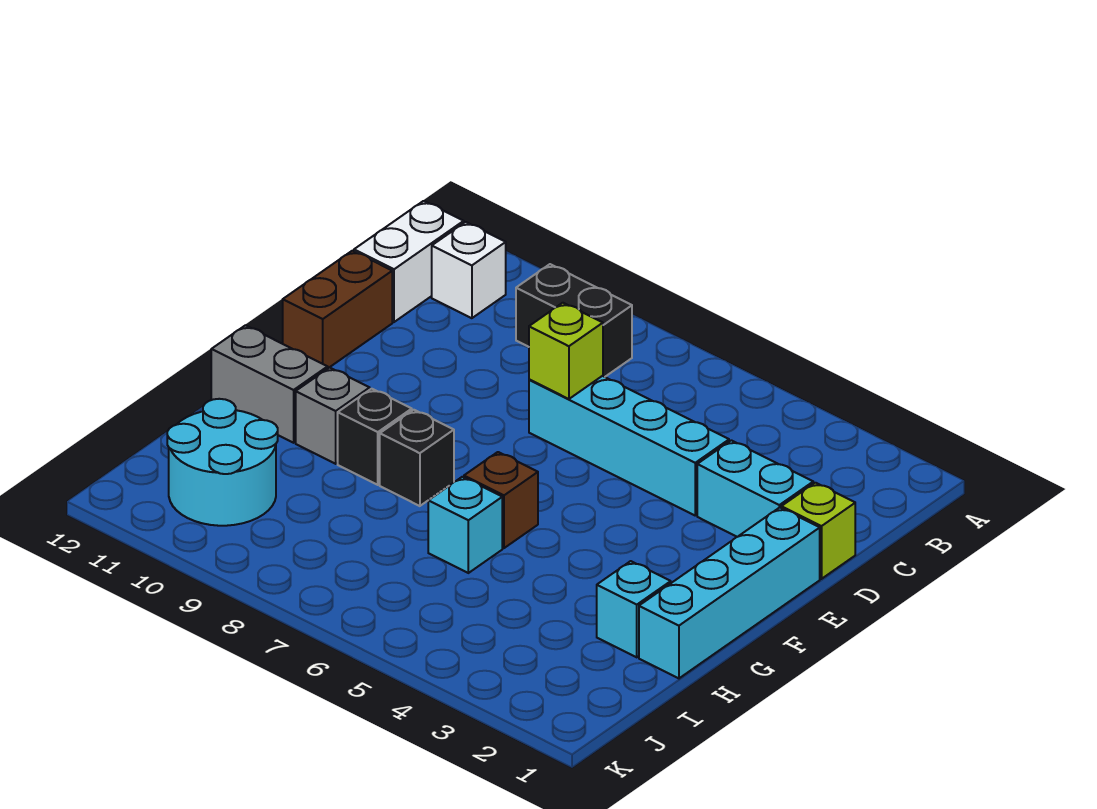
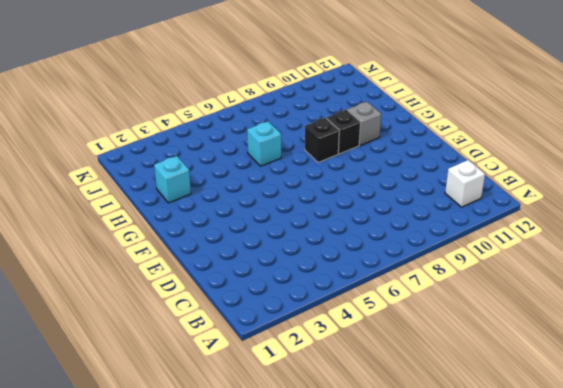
none -> black 1x2 brick [516,264,632,377]
none -> white 1x2 brick [354,201,464,322]
none -> lime 1x1 brick [781,483,855,579]

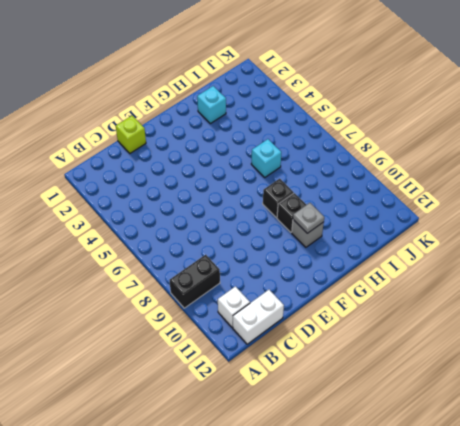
black 1x2 brick [170,255,220,308] -> black 1x2 brick turned to [516,264,632,377]
grey 1x1 plate [293,203,324,233] -> none
none -> cyan 1x2 brick [697,440,813,537]
none -> cyan 1x4 brick [529,376,729,515]
none -> brown 1x2 brick [283,251,392,368]

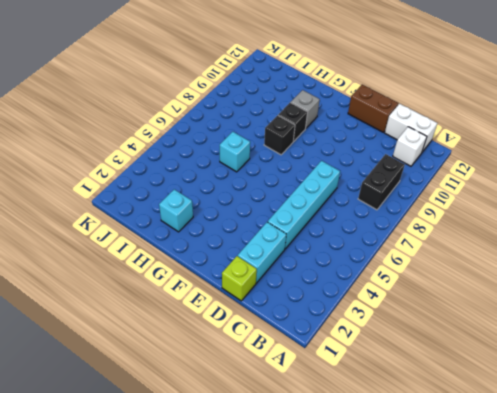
none -> cyan 1x4 brick [639,507,820,678]
none -> brown 1x1 brick [464,452,538,548]
none -> grey 1x2 brick [211,325,328,443]

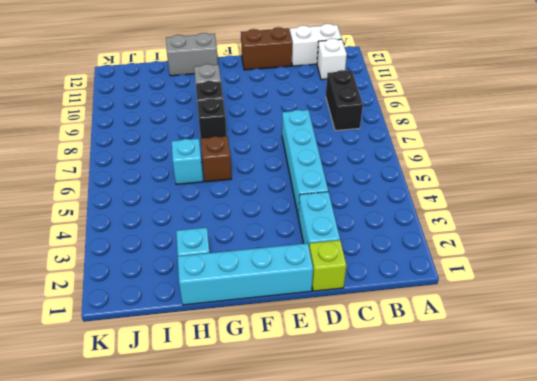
grey 1x2 brick [166,33,218,76] -> grey 1x2 brick turned to [211,325,328,443]
none -> cyan 2x2 round brick [167,399,278,526]
none -> lime 1x1 brick [529,303,603,399]

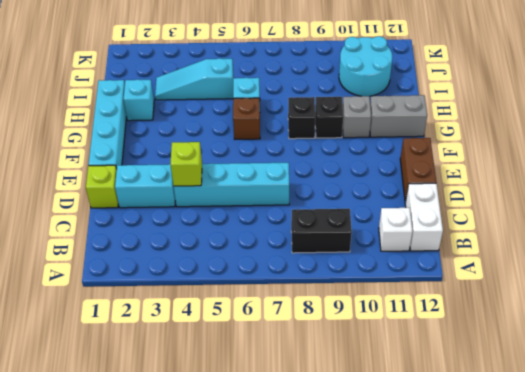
lime 1x1 brick [170,142,202,186] -> lime 1x1 brick moved to [529,303,603,399]
cyan 1x3 slope [155,58,234,100] -> none

